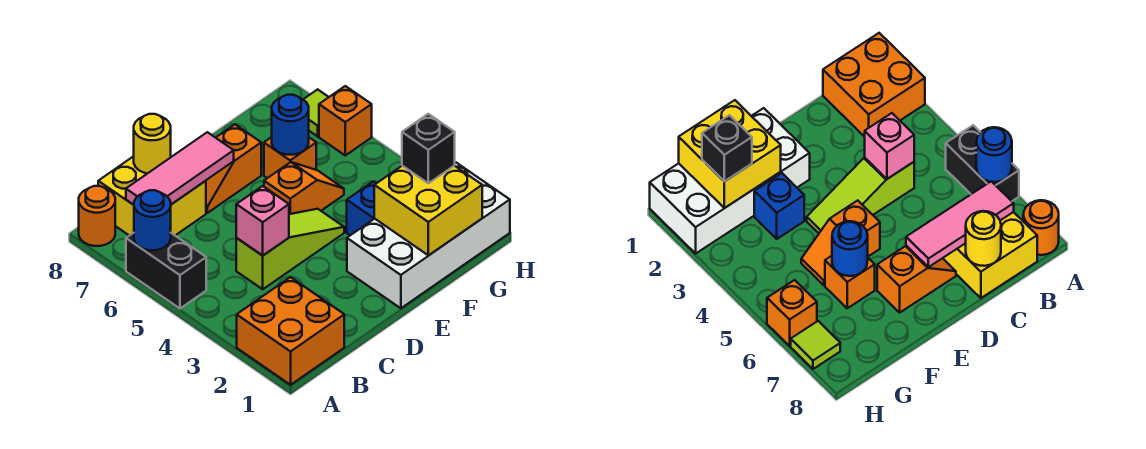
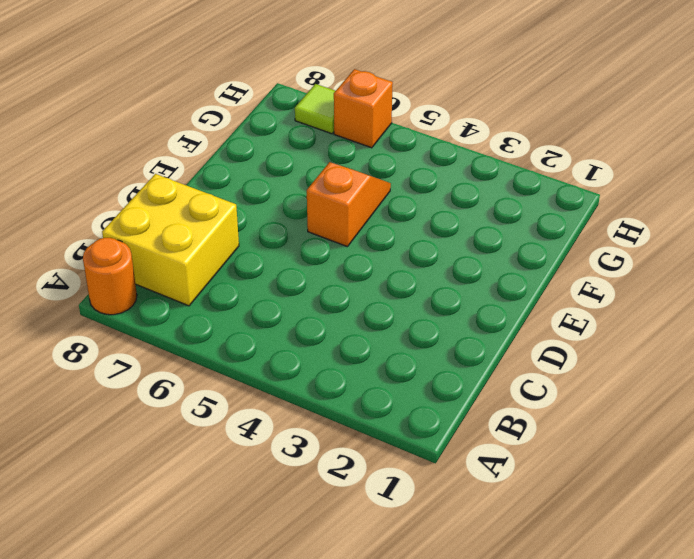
none -> orange 2x2 brick [237,277,344,385]
none -> black 1x2 brick [126,233,206,308]
none -> lime 1x3 slope [236,209,344,289]

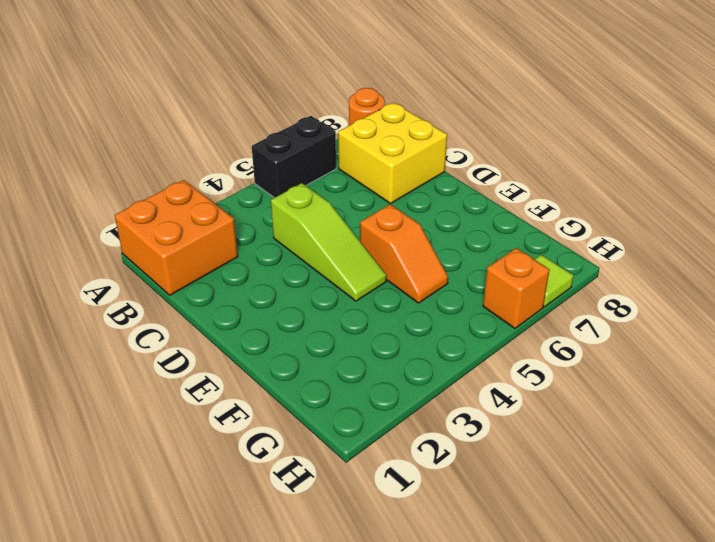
none -> orange 1x2 slope [206,124,261,213]
none -> white 2x4 brick [347,162,510,308]
none -> blue 1x1 brick [347,182,376,235]

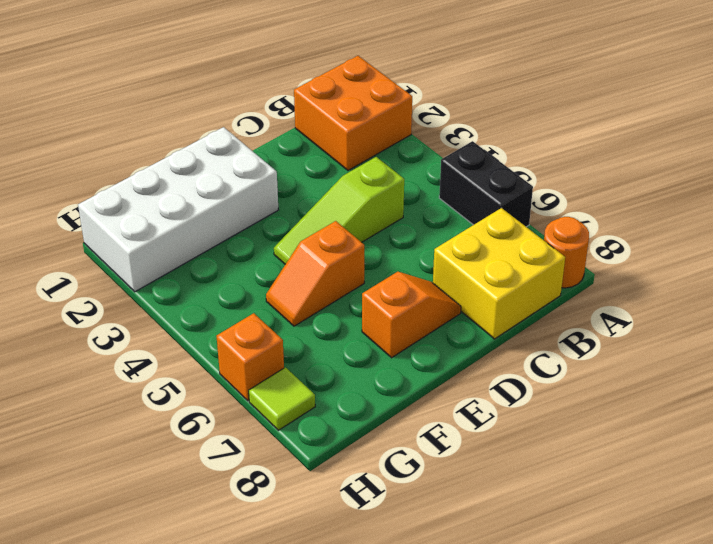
none -> blue 1x1 brick [347,182,376,235]
none -> orange 1x1 brick [264,137,316,178]
none -> blue 1x1 round brick [134,190,171,250]

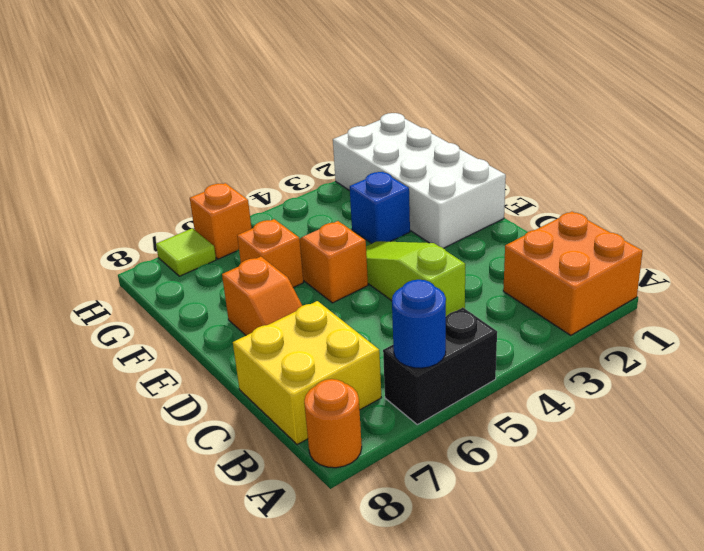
none -> pink 1x3 tile [126,132,234,205]
none -> pink 1x1 brick [236,186,289,256]
none -> yellow 1x1 round brick [134,114,171,174]

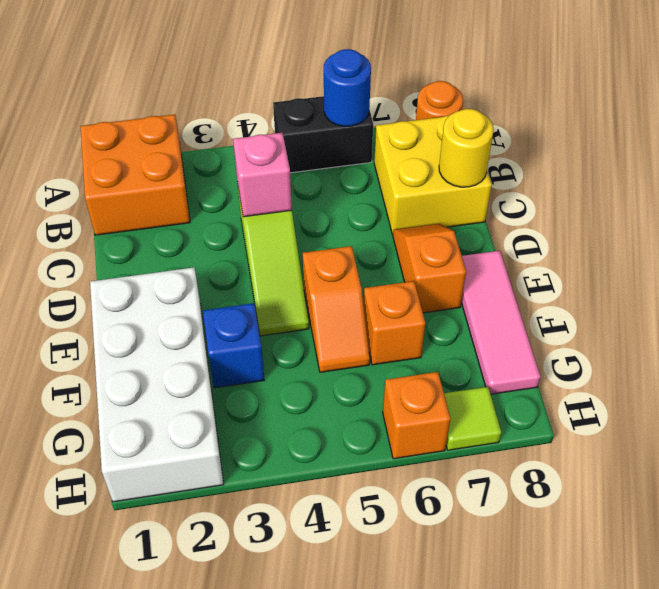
pink 1x3 tile [461,251,541,394] -> pink 1x3 tile moved to [126,132,234,205]
none -> yellow 2x2 brick [374,166,482,255]
none -> blue 1x1 round brick [272,95,309,155]
none -> black 1x1 brick [402,114,455,183]

